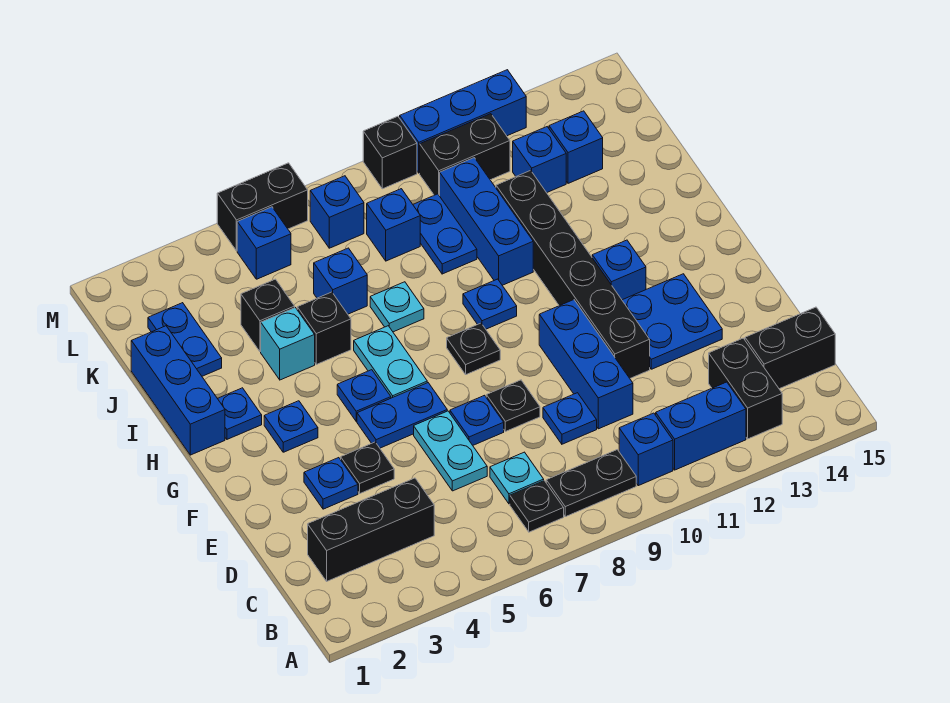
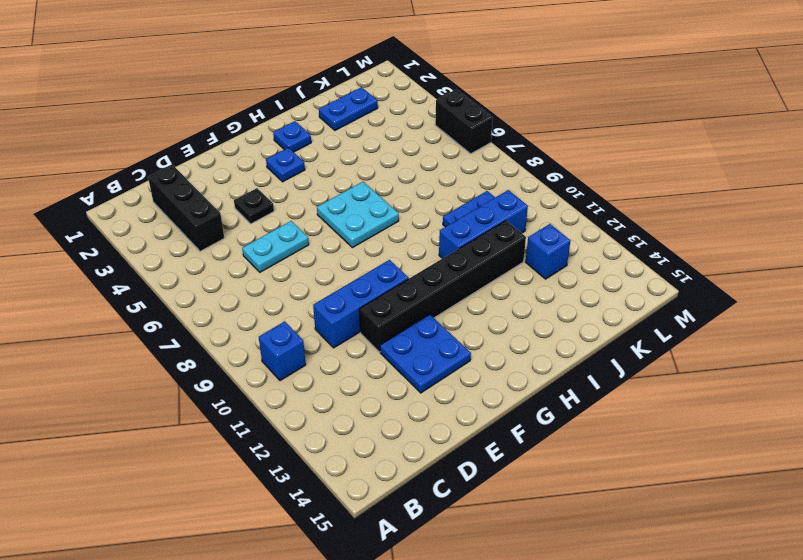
cyan 2x2 plate [317,182,399,248] -> cyan 1x2 plate [354,326,427,398]
none -> black 1x1 plate [510,481,564,532]
none -> black 1x2 plate [546,450,636,517]
none -> blue 1x2 brick [656,382,746,470]
none -> black 1x2 brick [709,338,782,439]

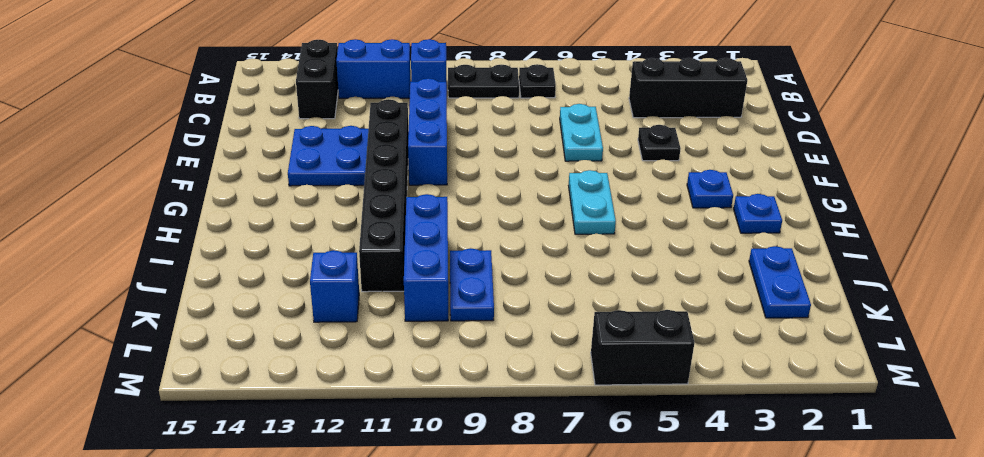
none -> cyan 1x1 plate [490,452,544,504]
none -> black 1x2 brick [745,307,835,389]
none -> blue 1x1 plate [543,393,597,444]
none -> blue 1x1 plate [304,458,358,509]

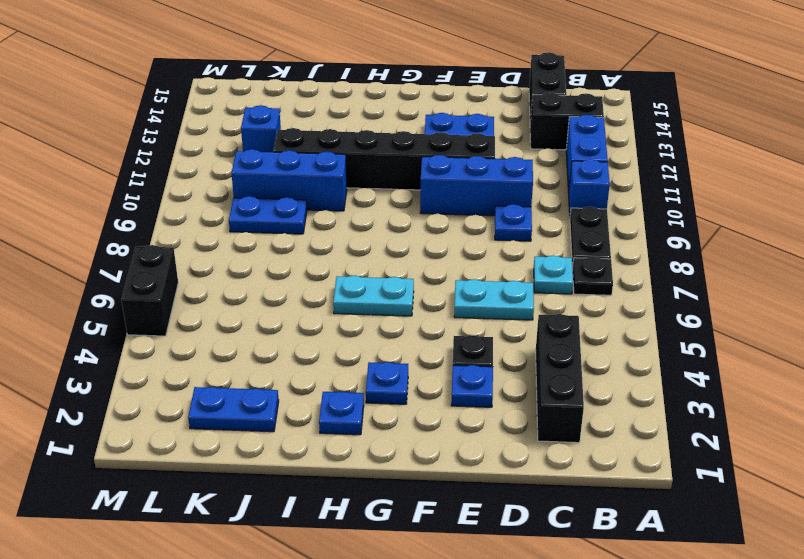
none -> blue 1x1 plate [450,395,504,445]
none -> black 1x1 plate [486,380,540,432]
none -> blue 1x2 plate [357,383,447,448]
none -> blue 1x1 plate [337,370,391,421]

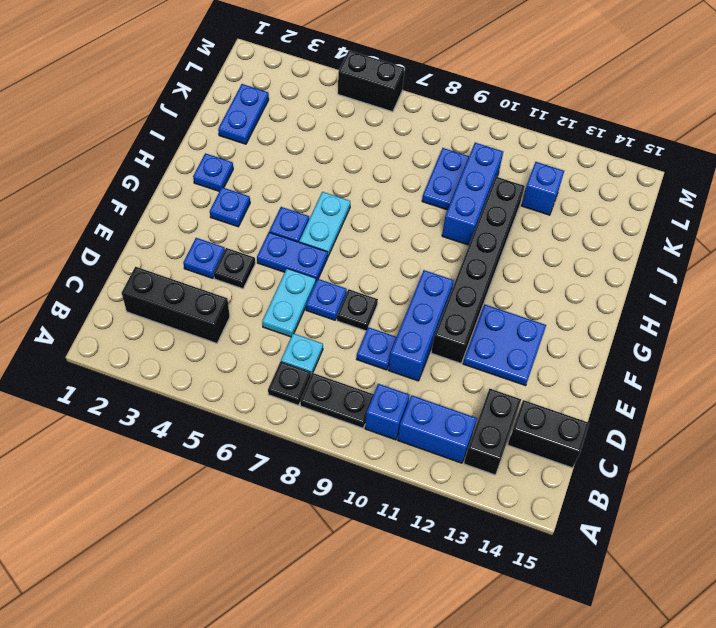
none -> black 1x1 plate [447,323,500,374]
none -> blue 1x1 brick [592,240,646,300]
none -> blue 1x3 brick [131,326,225,455]
none -> blue 1x1 plate [463,279,517,329]

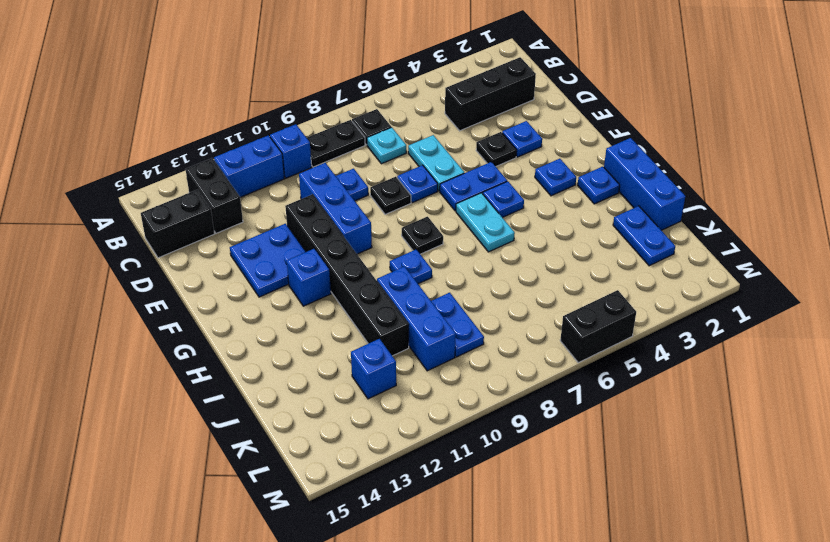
none -> cyan 1x1 brick [261,308,315,380]
none -> black 1x1 brick [297,292,351,364]
none -> cyan 1x1 plate [370,282,424,332]
none -> black 1x1 brick [241,279,295,352]

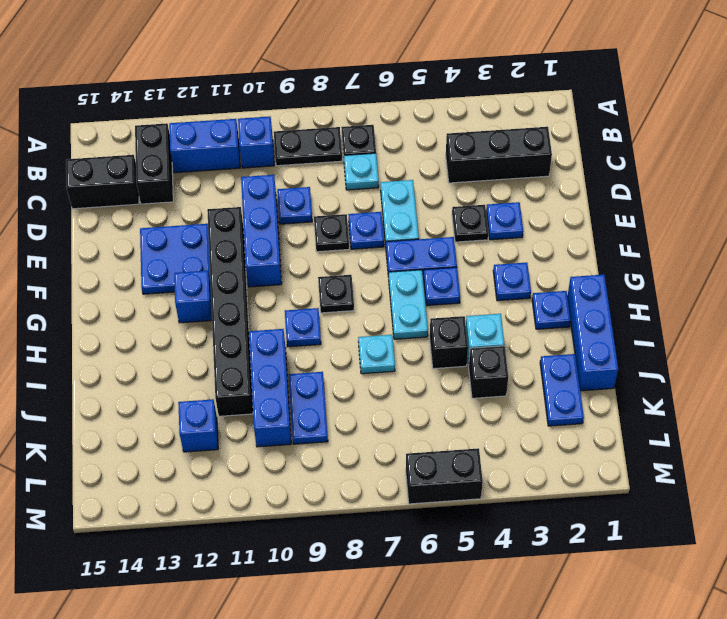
none -> blue 1x1 brick [314,248,367,314]
none -> blue 1x1 brick [367,189,420,261]
none -> blue 1x1 brick [549,111,603,183]
none -> blue 1x1 brick [237,207,291,279]

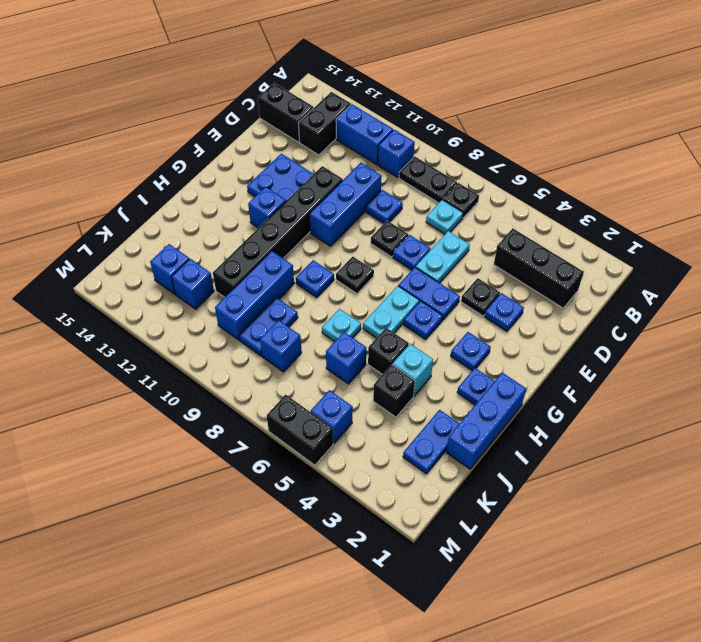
none -> blue 1x1 brick [310,176,364,248]
none -> black 1x2 brick [420,114,510,196]
none -> black 1x1 brick [363,116,417,189]
none -> blue 1x3 brick [400,70,526,173]

